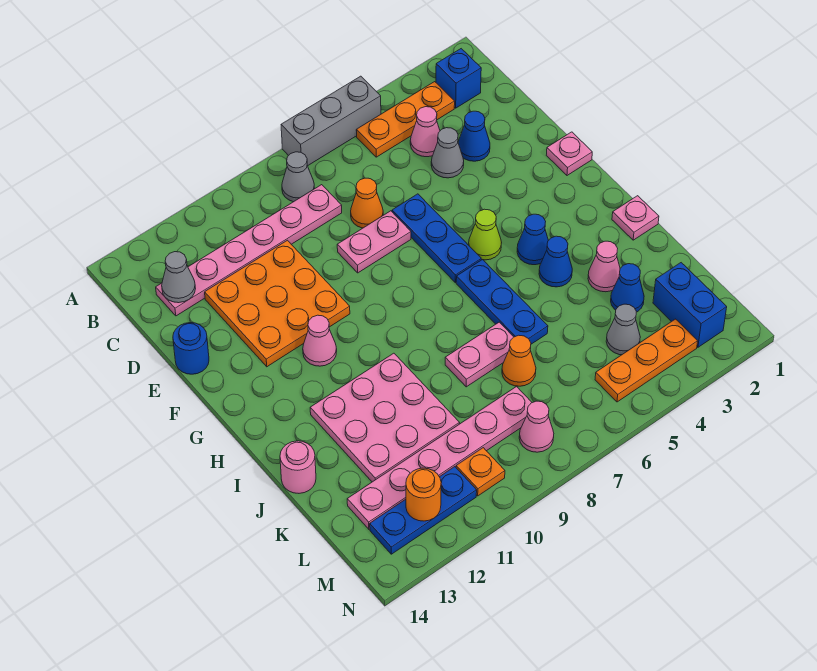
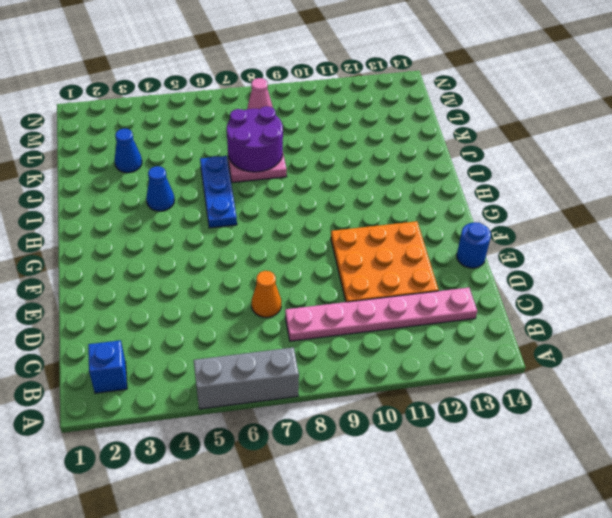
purple 2x2 round brick [227,106,283,172] -> none
none -> orange 1x3 plate [356,82,455,157]
none -> grey 1x1 cone [282,152,315,202]
none -> pink 1x1 cone [410,107,440,157]
none -> blue 1x1 cone [458,111,490,161]

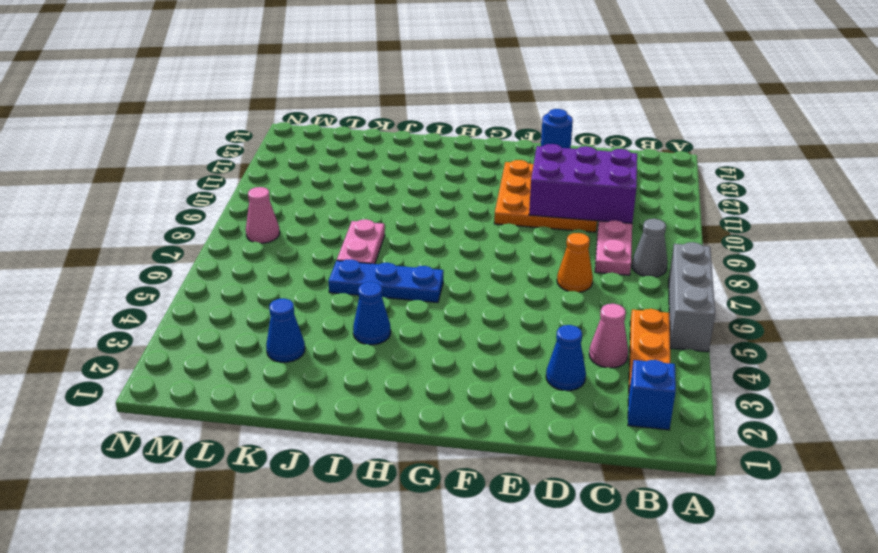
purple 2x3 brick [529,144,637,223] -> none
none -> grey 1x1 cone [431,128,464,178]
none -> blue 1x3 plate [392,194,481,283]
none -> pink 1x2 plate [337,211,411,273]
none -> pink 1x1 plate [546,132,592,175]

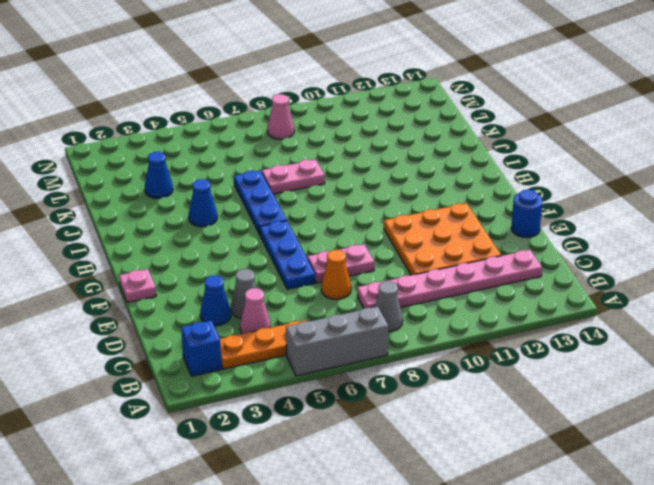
none -> lime 1x1 cone [469,209,502,260]
none -> pink 1x1 cone [303,315,337,366]
none -> blue 1x1 cone [517,214,548,265]
none -> pink 1x1 plate [612,196,659,240]

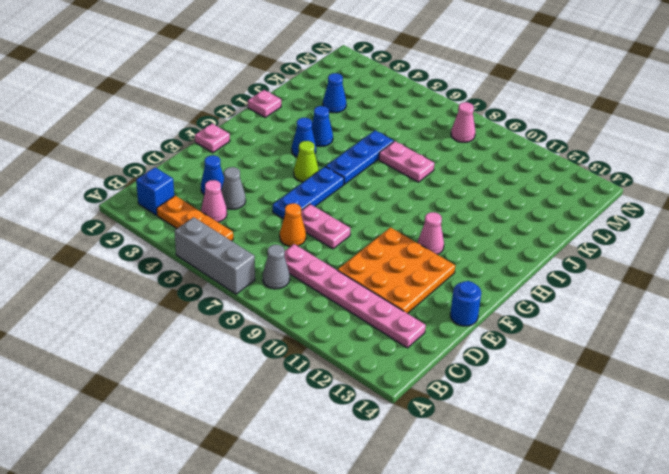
none -> pink 3x3 plate [310,353,459,482]
none -> pink 1x1 cone [588,241,620,292]
none -> pink 1x1 round brick [280,441,316,493]
none -> orange 1x1 cone [502,335,536,386]

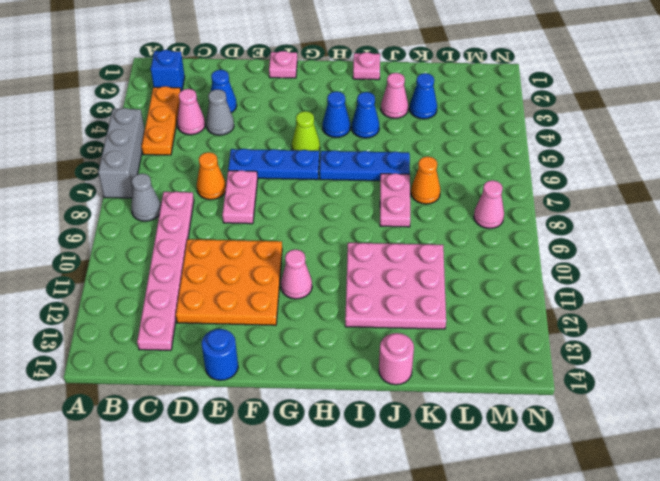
none -> blue 1x2 brick [653,263,727,347]
none -> grey 1x1 cone [606,304,640,355]
none -> pink 1x6 plate [347,387,532,529]
none -> orange 1x3 plate [595,319,698,402]

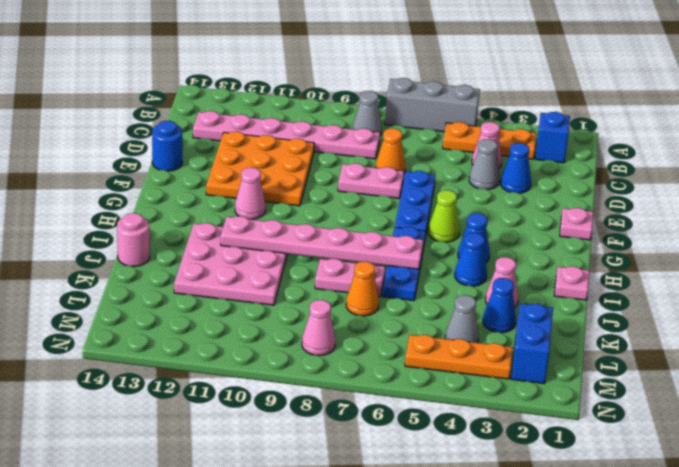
pink 1x6 plate [221,216,423,269] -> pink 1x6 plate moved to [347,387,532,529]
none -> orange 1x1 plate [456,448,505,496]
none -> blue 1x3 plate [370,467,477,554]
none -> grey 1x1 cone [162,252,196,303]
none -> orange 1x1 round brick [406,468,441,521]

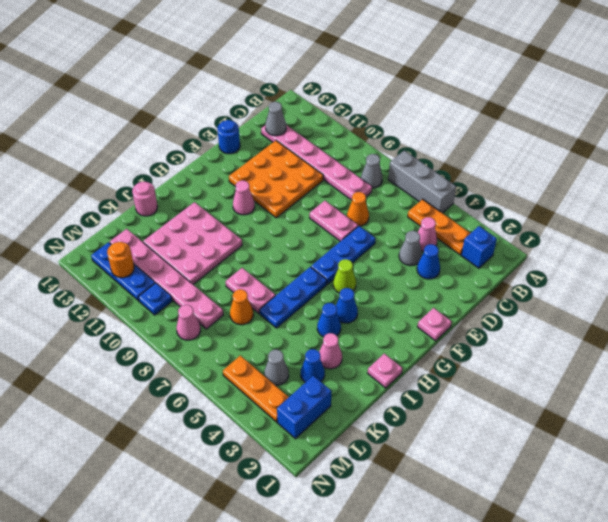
blue 1x1 plate [138,283,172,315] -> orange 1x1 plate [456,448,505,496]

